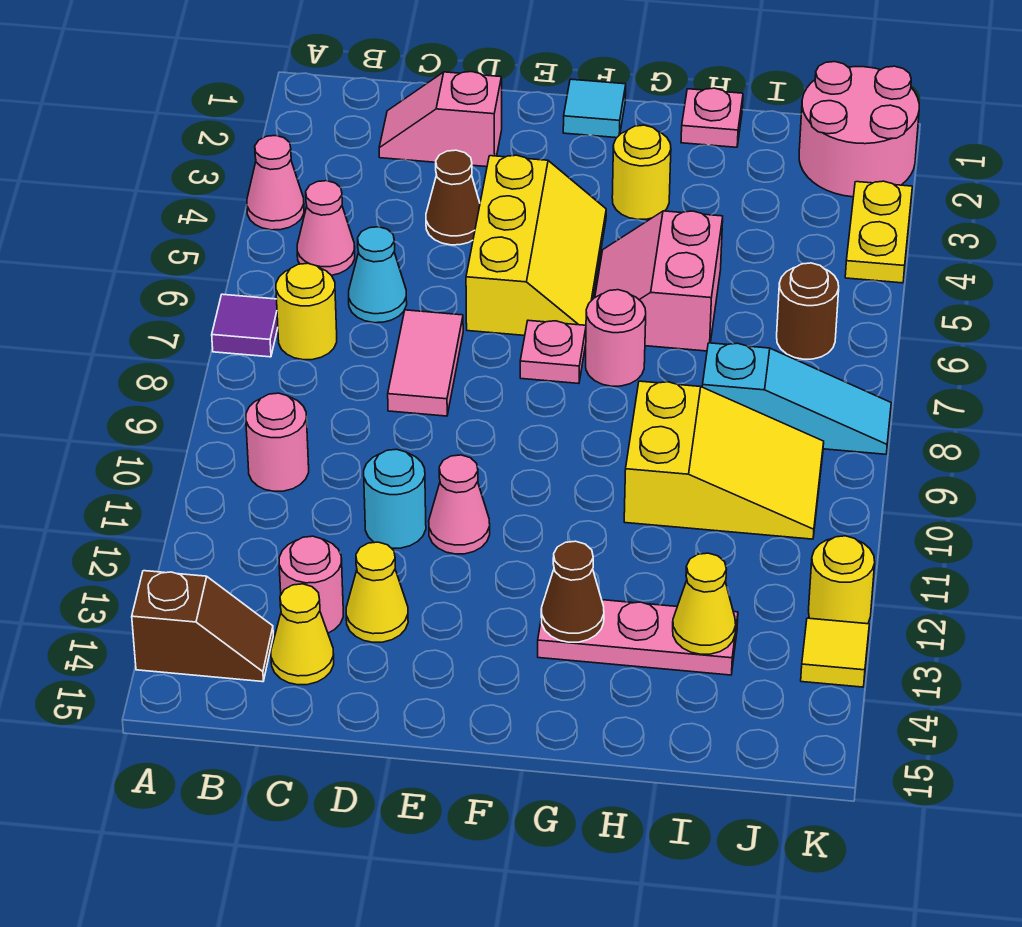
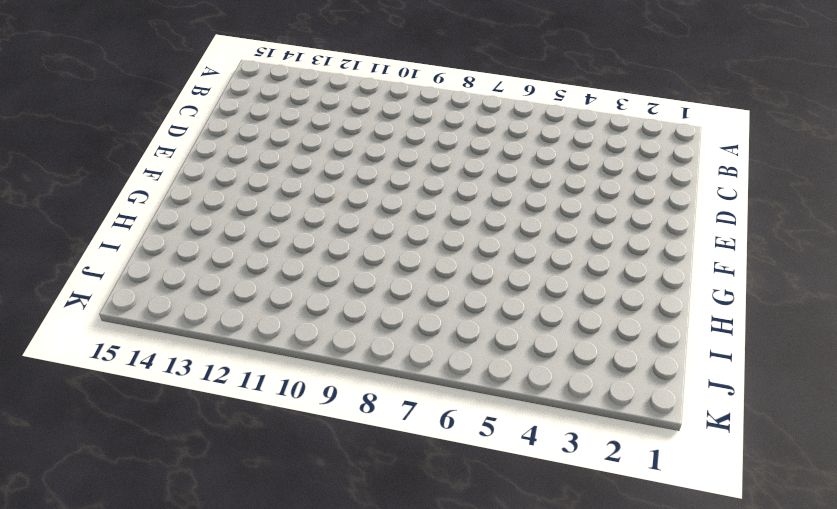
none -> pink 1x1 cone [247,136,304,230]
none -> purple 1x1 tile [212,294,278,357]
none -> brown 1x2 slope [132,571,273,682]
none -> pink 1x1 cone [297,181,355,275]

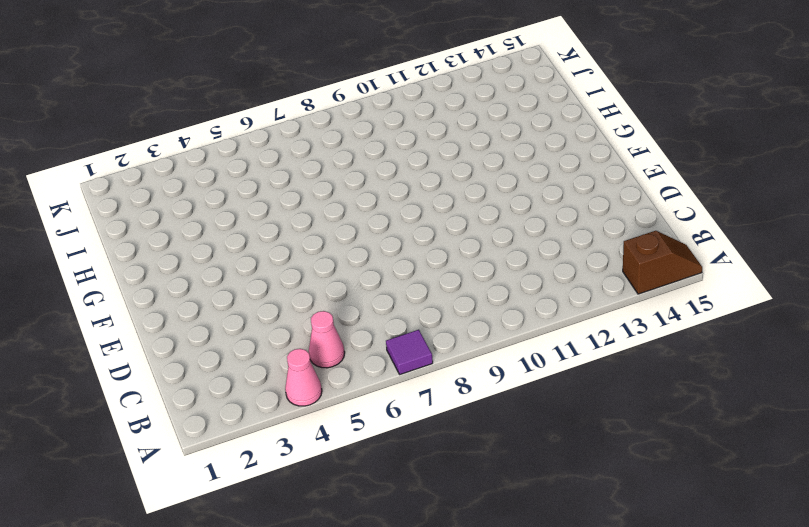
brown 1x2 slope [623,231,702,294] -> brown 1x2 slope turned to [132,571,273,682]
none -> yellow 1x1 round brick [276,263,337,360]
none -> pink 1x1 round brick [246,393,309,491]
none -> pink 1x2 slope [379,72,502,167]
none -> cyan 1x1 cone [349,227,407,323]

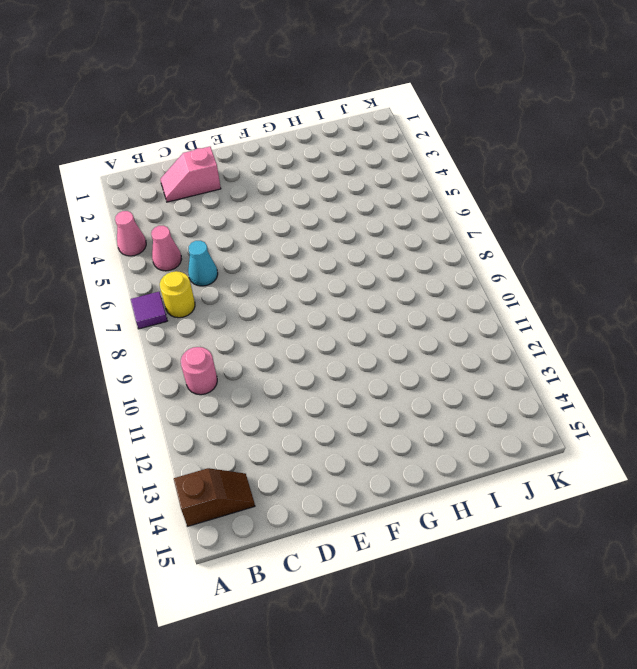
none -> pink 1x1 round brick [279,536,343,633]
none -> yellow 1x1 cone [271,584,334,685]
none -> brown 1x1 cone [426,150,480,245]
none -> pink 1x2 tile [388,310,463,416]

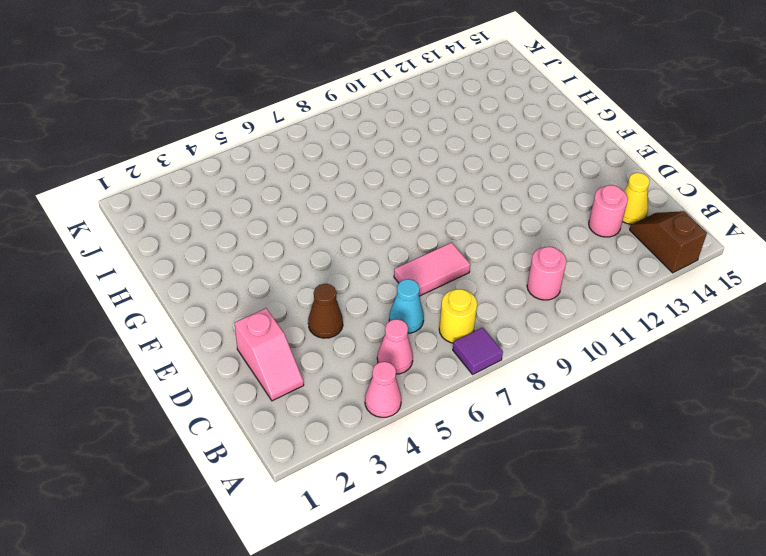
none -> cyan 1x1 round brick [364,449,426,548]
none -> yellow 1x1 cone [346,542,408,642]
none -> yellow 2x3 slope [466,155,606,336]
none -> pink 1x1 cone [429,455,490,554]

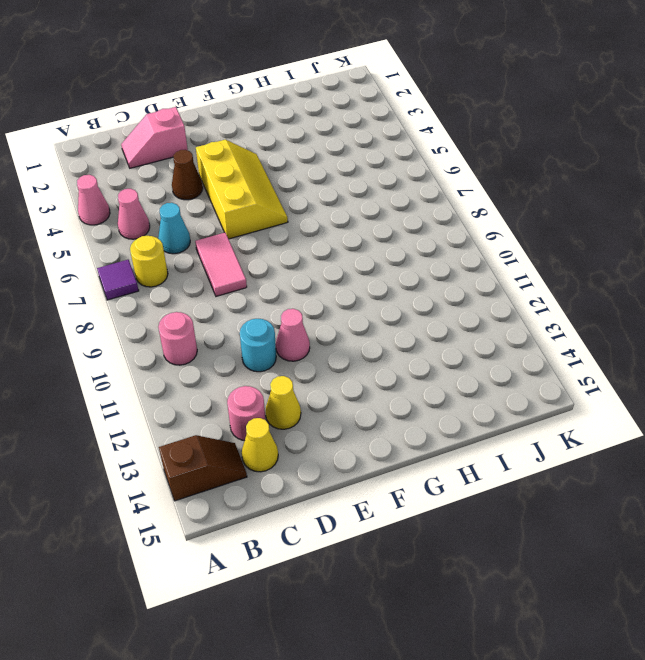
none -> cyan 1x1 tile [563,79,626,138]
none -> pink 1x1 plate [520,320,586,383]
none -> yellow 1x1 round brick [612,125,671,220]
none -> pink 2x2 slope [595,211,723,351]

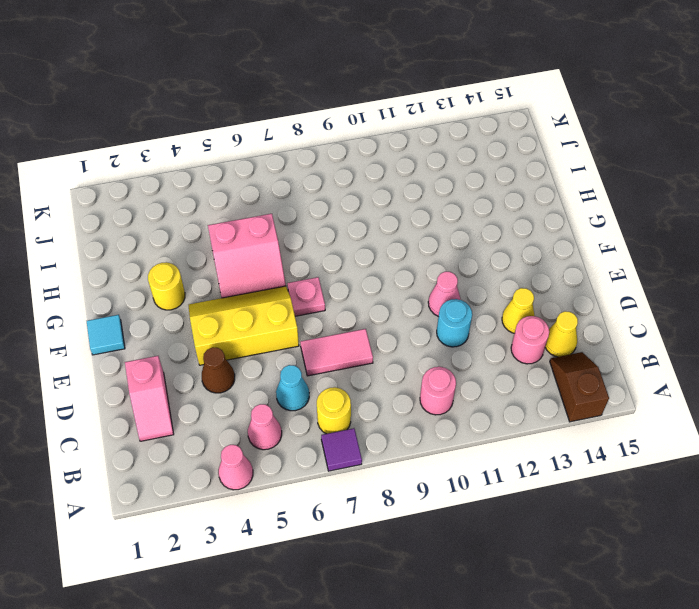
none -> pink 1x1 round brick [586,290,646,386]
none -> pink 1x3 plate [538,600,738,675]
none -> pink 1x1 plate [681,88,743,147]
none -> yellow 2x3 slope [624,381,824,539]

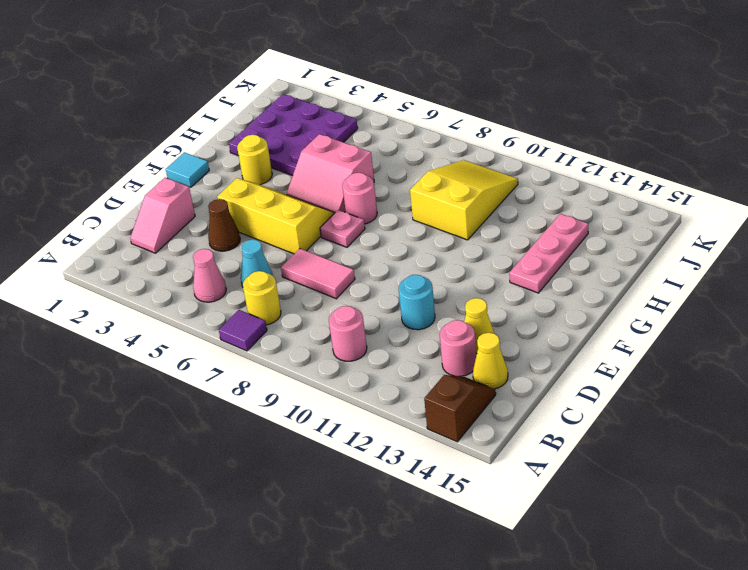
purple 3x3 plate [229,94,358,176] -> pink 2x2 round brick [799,62,919,197]
none -> pink 1x1 cone [247,136,304,230]
none -> pink 1x1 cone [429,455,490,554]
none -> pink 1x1 plate [681,88,743,147]
none -> cyan 1x3 slope [702,343,891,454]

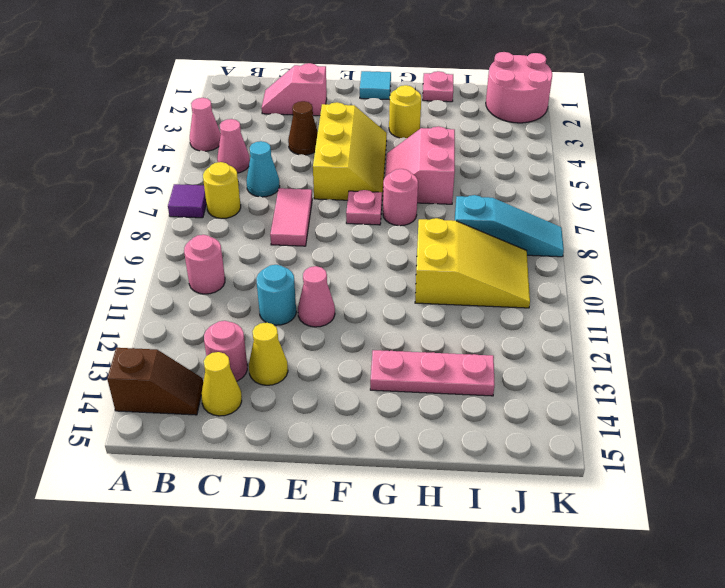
none -> brown 1x1 round brick [777,263,839,359]
none -> yellow 1x2 plate [845,181,912,283]
none -> yellow 1x1 round brick [809,536,875,624]
none -> yellow 1x1 tile [801,618,869,687]

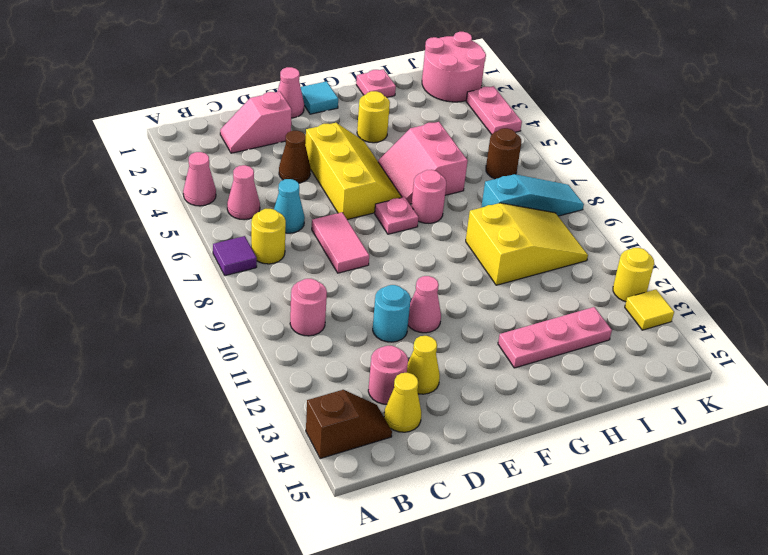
pink 1x1 cone [277,67,304,118] -> none
pink 1x2 plate [466,86,522,134] -> yellow 1x2 plate [845,181,912,283]
none -> brown 1x1 cone [541,541,604,642]
none -> yellow 1x1 cone [673,553,736,654]

